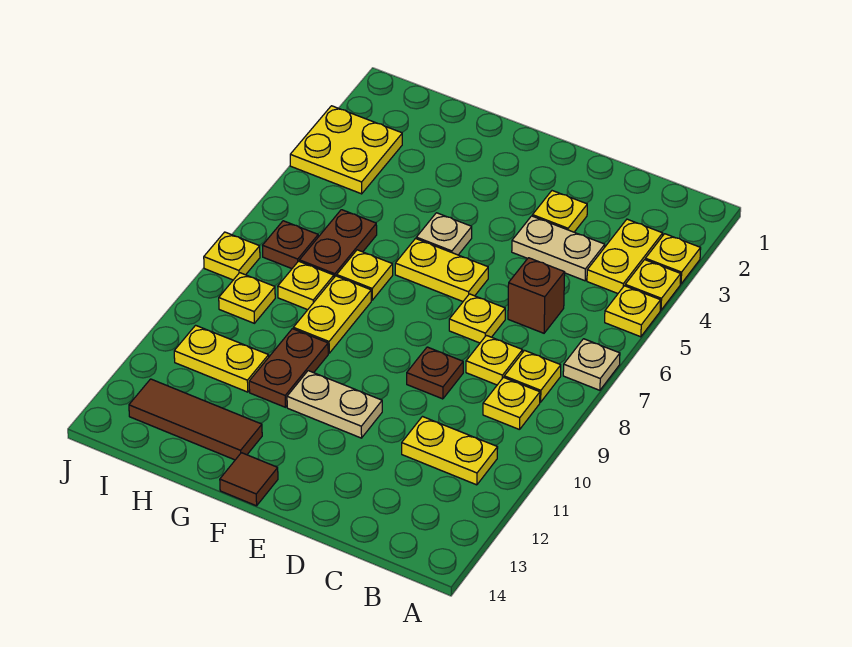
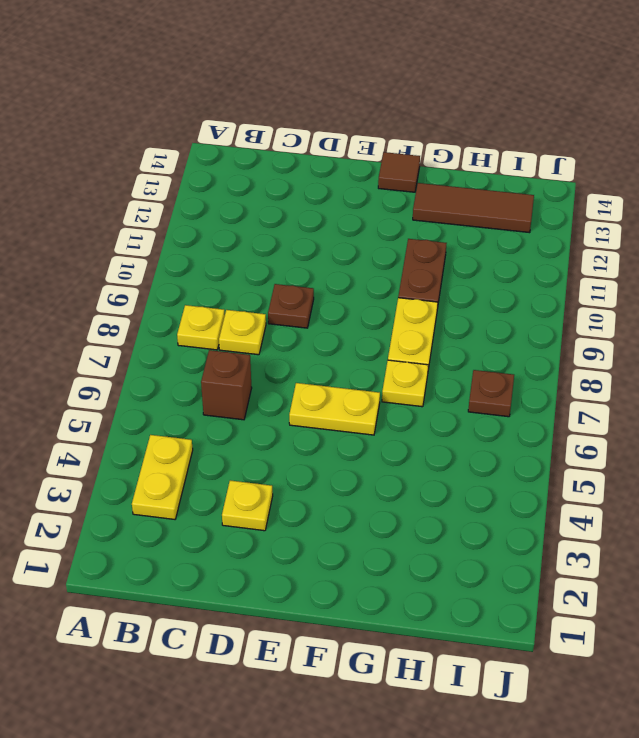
none -> yellow 1x1 plate [645,234,701,284]
none -> yellow 1x1 plate [625,260,681,310]
none -> yellow 1x1 plate [605,286,661,337]

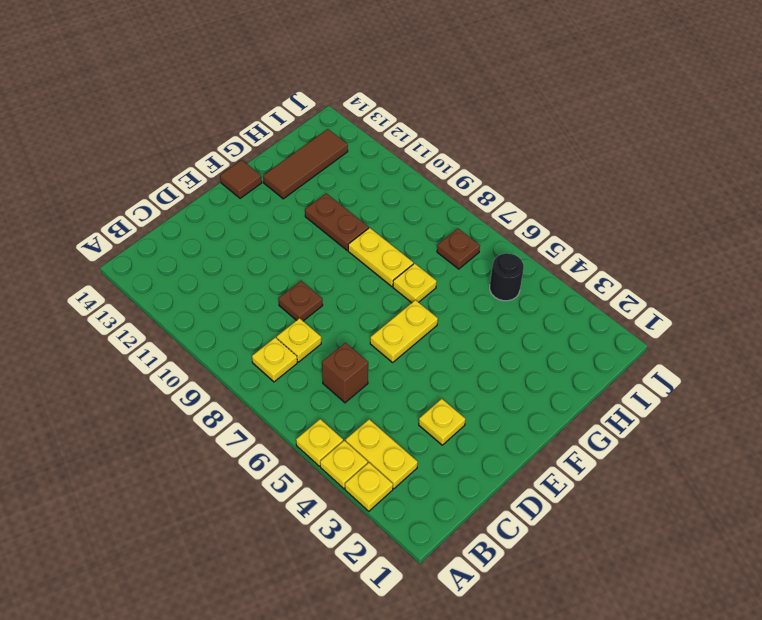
black 1x1 round brick [490,253,524,301] -> none
none -> tan 1x1 plate [563,339,620,390]
none -> yellow 1x1 plate [483,377,540,430]
none -> yellow 1x2 plate [402,417,498,485]

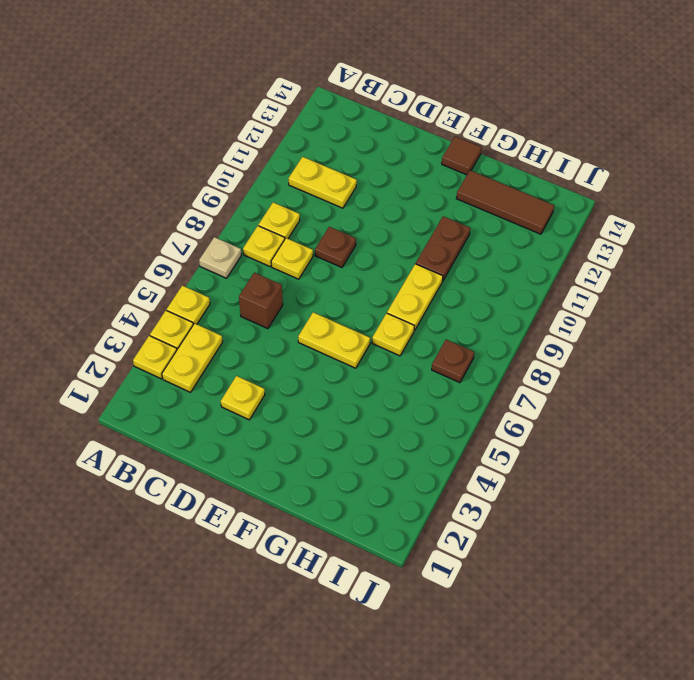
none -> tan 1x2 plate [512,216,605,281]
none -> yellow 1x1 plate [449,294,505,343]
none -> tan 1x2 plate [287,371,382,438]

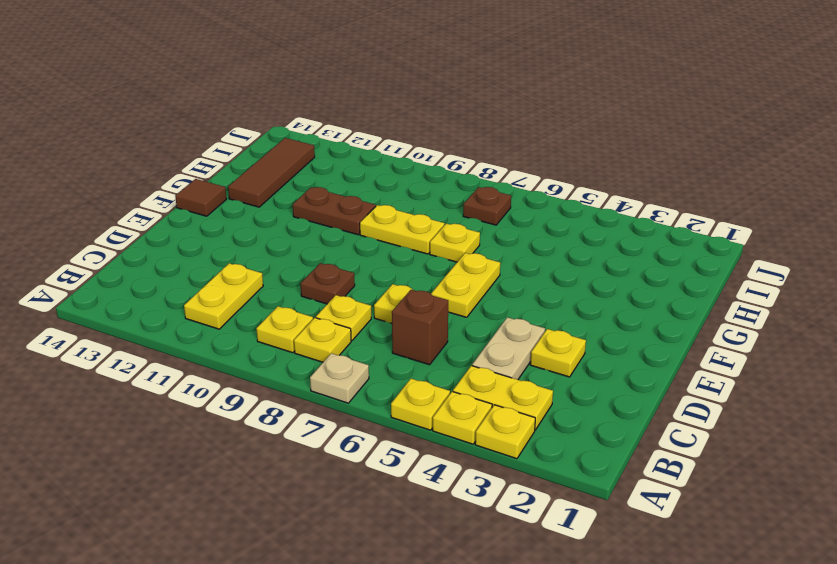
none -> tan 1x2 plate [287,371,382,438]
none -> tan 1x1 plate [416,213,472,255]
none -> brown 1x2 plate [300,210,377,277]

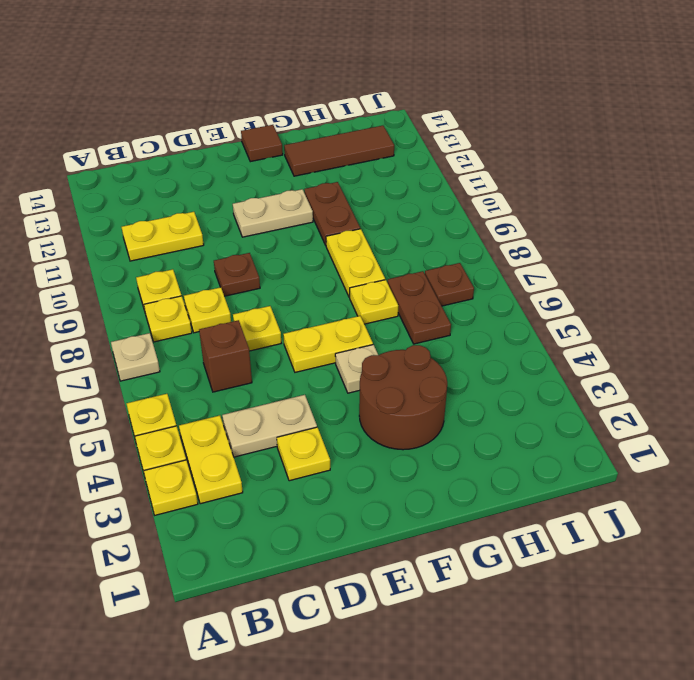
brown 2x2 round brick [359,345,447,450] -> none
none -> yellow 1x1 plate [278,261,334,310]
none -> yellow 1x2 plate [174,325,269,392]
none -> yellow 2x2 plate [290,106,402,194]

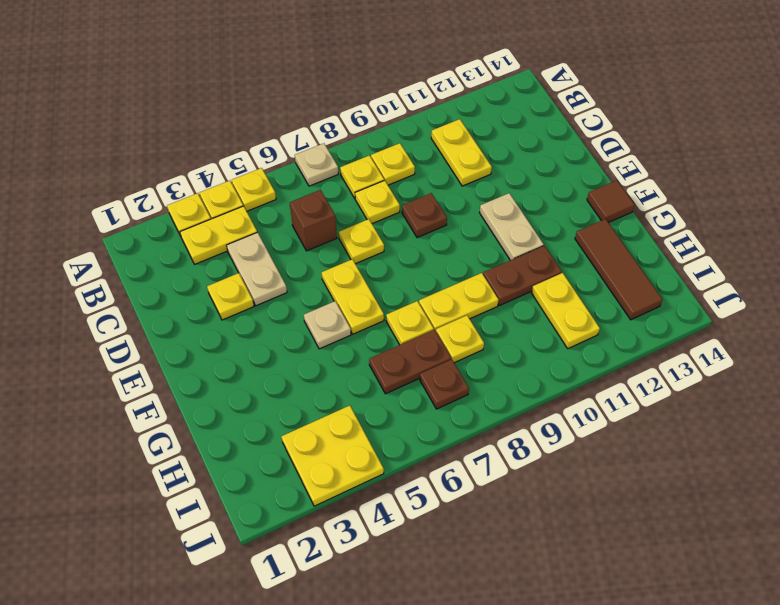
none -> yellow 1x1 plate [219,273,275,323]
none -> yellow 1x1 plate [204,232,260,280]

